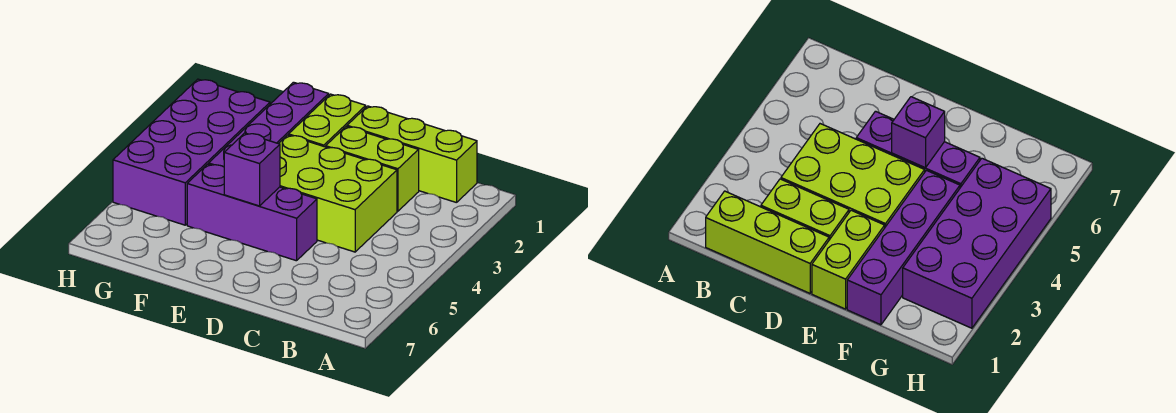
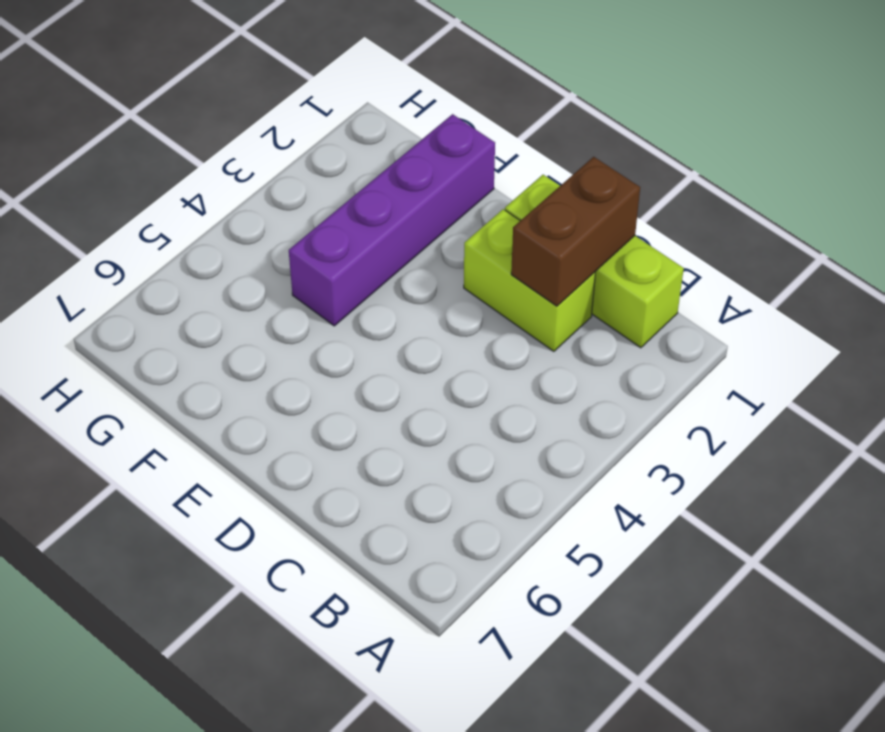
brown 1x2 brick [511,157,640,306] -> none
none -> lime 2x3 brick [279,135,397,252]
none -> purple 1x3 brick [187,164,317,261]

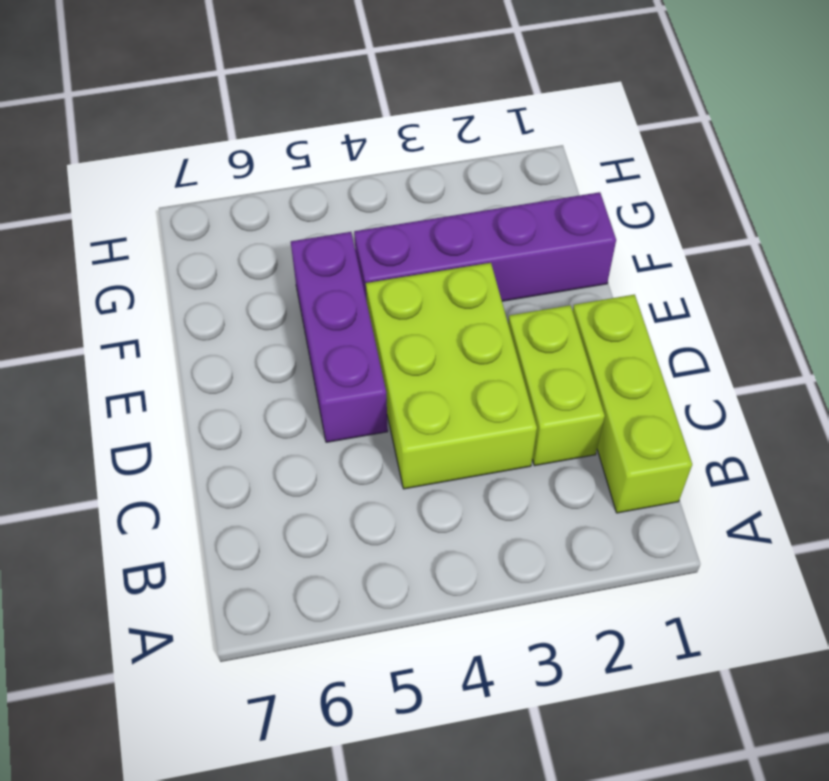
none -> lime 1x2 brick [289,94,366,147]
none -> purple 2x4 brick [113,79,270,225]

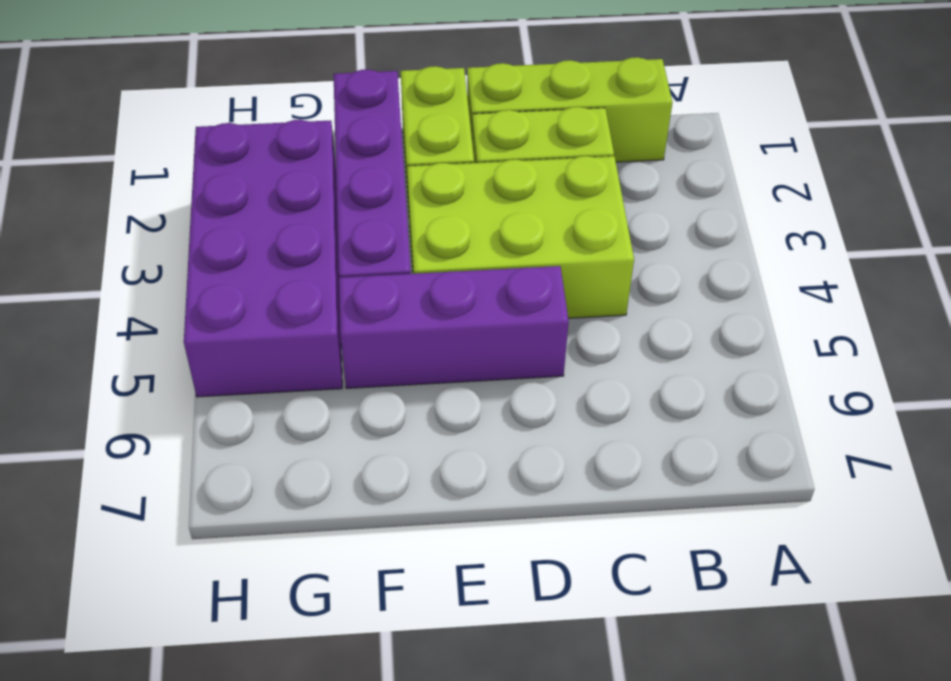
none -> purple 1x1 brick [224,133,280,206]

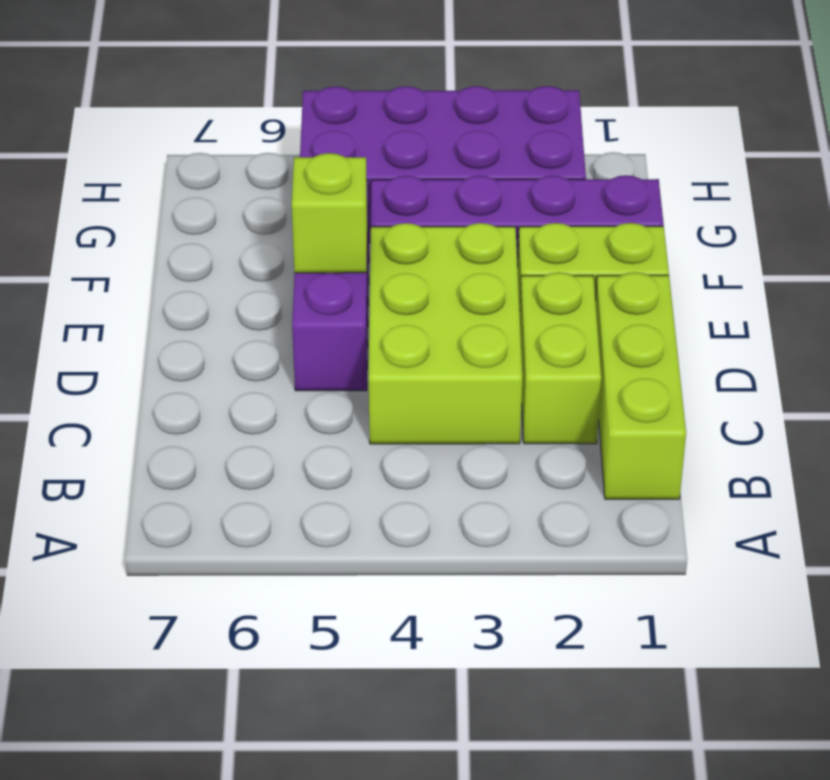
lime 1x1 brick [292,153,367,273] -> purple 1x1 brick [224,133,280,206]

